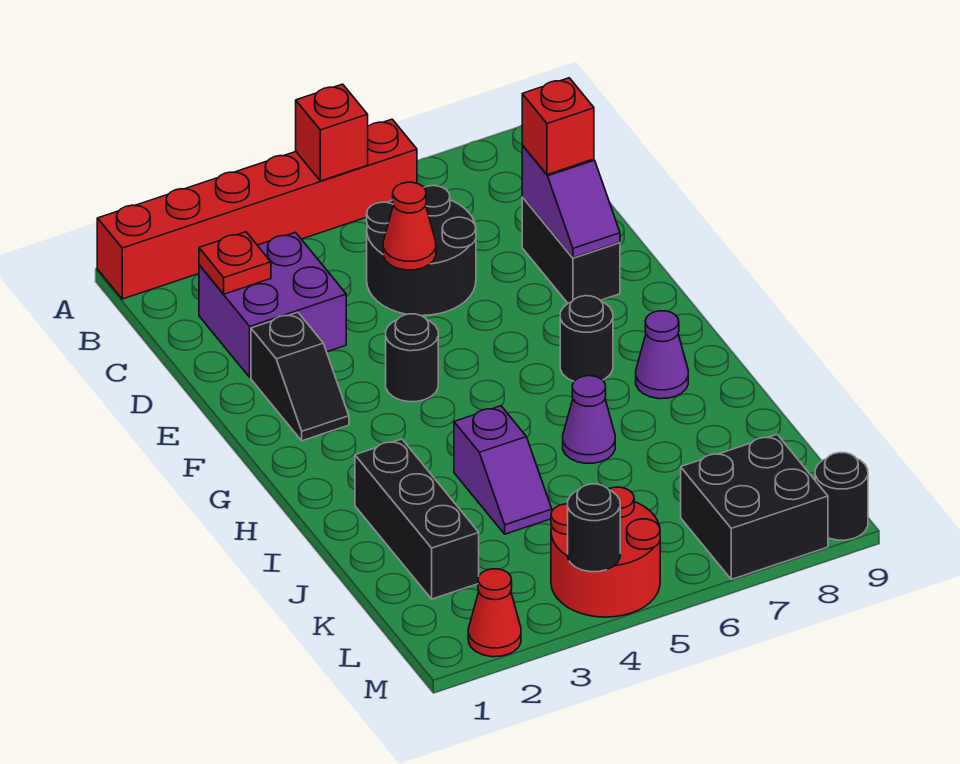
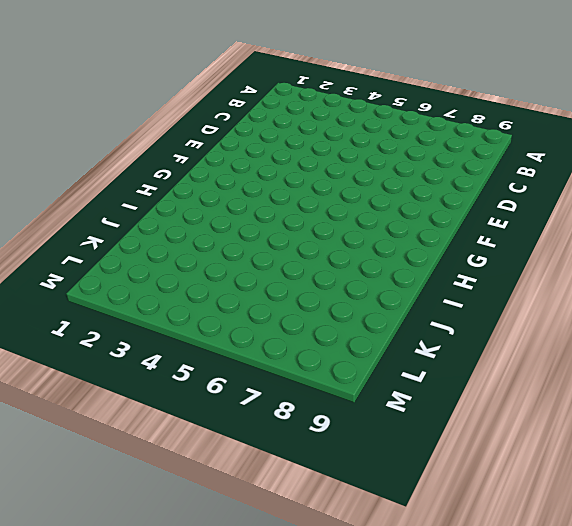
none -> red 1x6 brick [97,119,417,299]
none -> purple 2x2 brick [199,232,346,377]
none -> black 2x2 round brick [367,186,476,316]

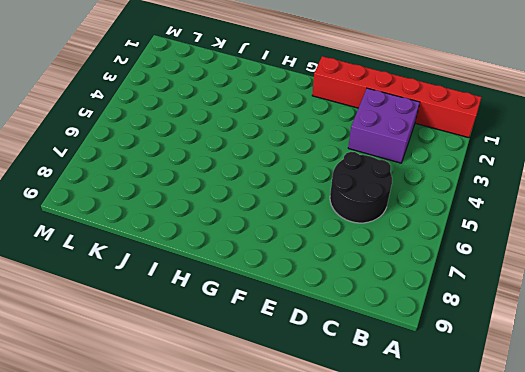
red 1x6 brick [312,56,481,138] -> red 1x6 brick turned to [97,119,417,299]
none -> black 1x2 brick [522,197,620,303]
none -> black 1x2 slope [251,312,349,441]
none -> black 1x1 round brick [386,314,438,402]

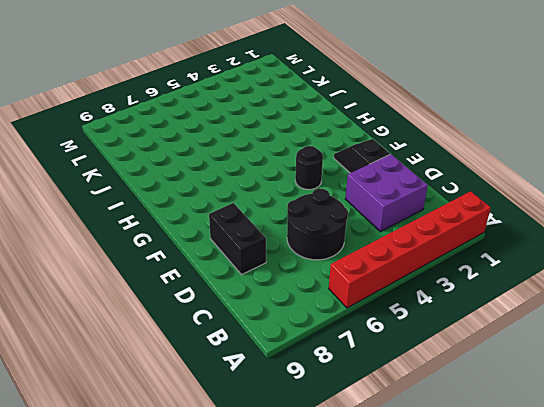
none -> black 1x1 round brick [560,296,613,381]
none -> purple 1x1 cone [636,311,688,399]
none -> black 1x3 brick [355,439,479,599]

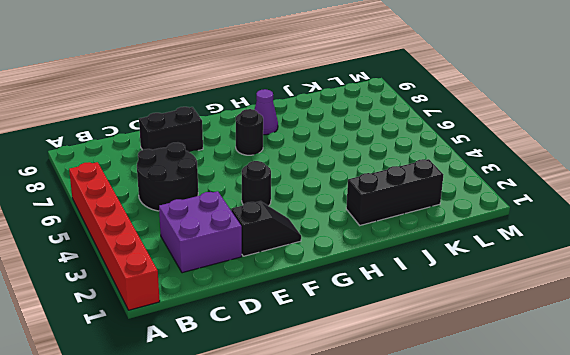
none -> purple 1x2 slope [454,406,552,534]
none -> purple 1x1 cone [563,376,615,463]
none -> red 2x2 round brick [551,487,660,617]

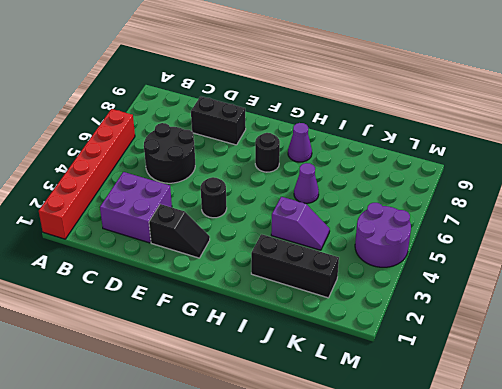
purple 2x2 round brick [355,203,411,267] -> red 2x2 round brick [551,487,660,617]
none -> black 2x2 brick [681,435,828,579]
none -> red 1x1 cone [468,569,521,657]
none -> black 1x1 round brick [815,453,868,540]

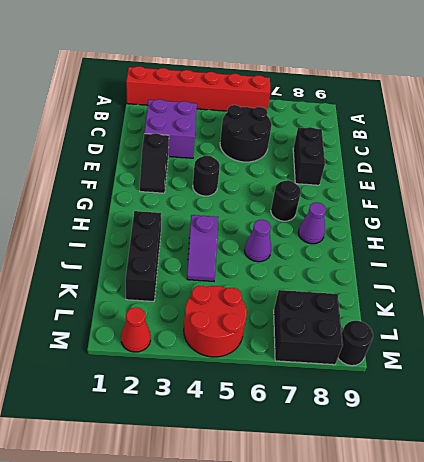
none -> red 1x1 brick [296,84,368,181]
none -> red 1x1 plate [199,232,271,294]
none -> red 1x1 cone [383,182,436,270]

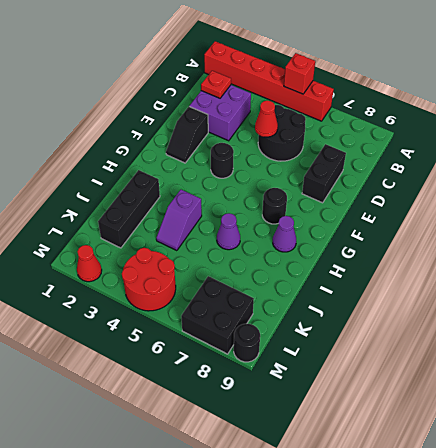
none -> purple 1x2 slope [522,145,620,258]
none -> black 1x1 round brick [568,484,620,572]
none -> red 1x1 brick [522,78,594,175]

